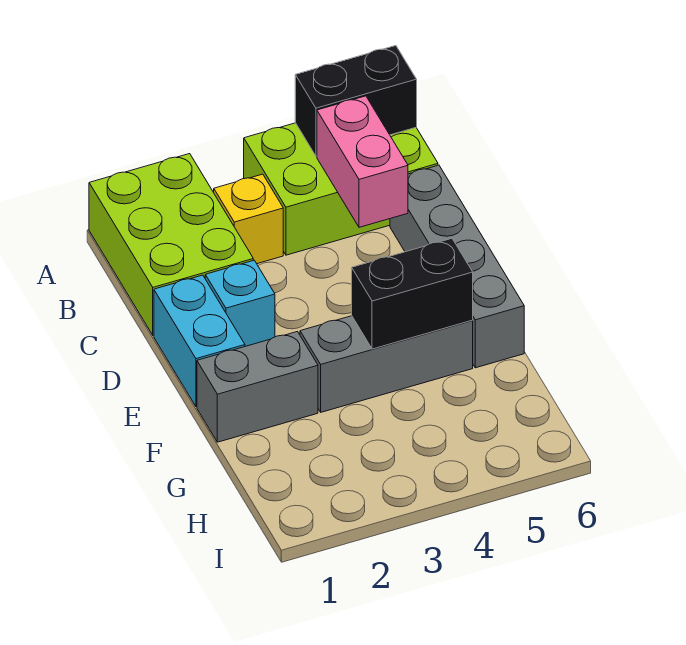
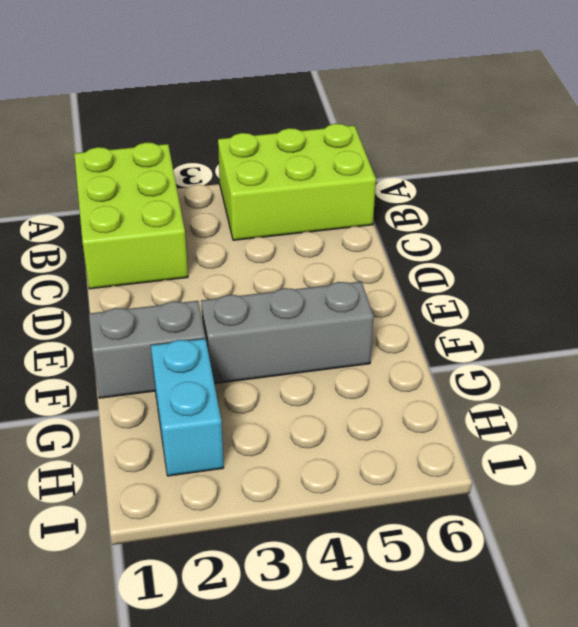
cyan 1x2 brick [151,339,224,476] -> cyan 1x2 brick moved to [154,275,245,407]
none -> yellow 1x1 brick [214,174,283,264]
none -> grey 1x4 brick [390,165,524,368]

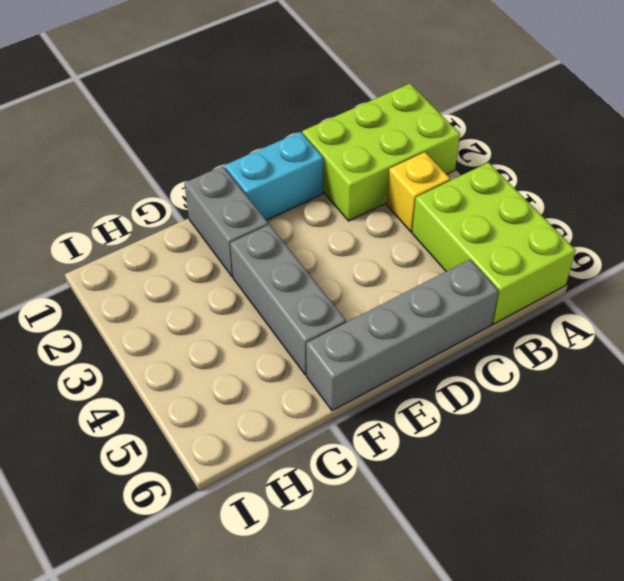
none -> cyan 1x1 brick [205,260,275,346]
none -> black 1x2 brick [295,46,417,156]

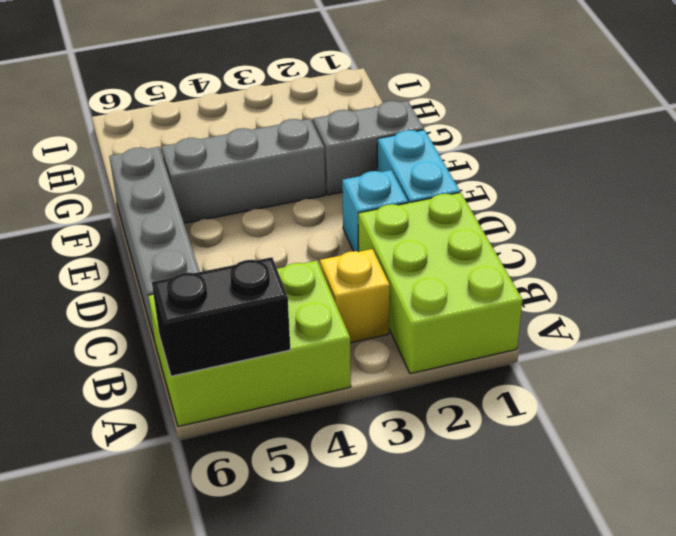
none -> pink 1x2 brick [317,96,408,227]
none -> black 1x2 brick [352,238,473,349]

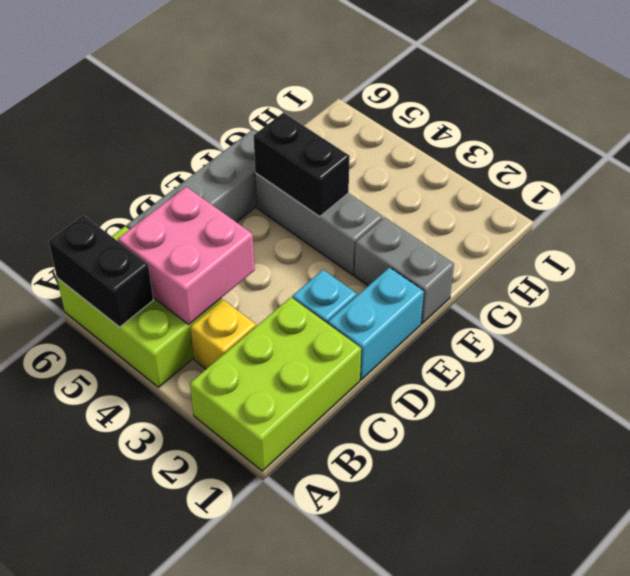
pink 2x2 brick [118,187,255,324] -> pink 1x2 brick [317,96,408,227]

